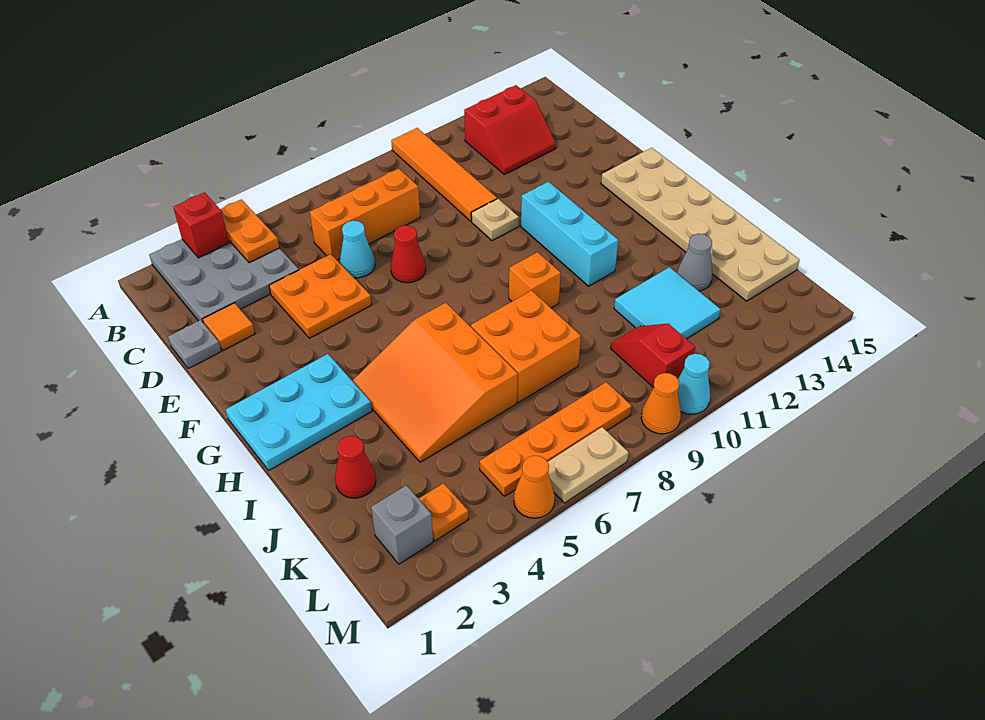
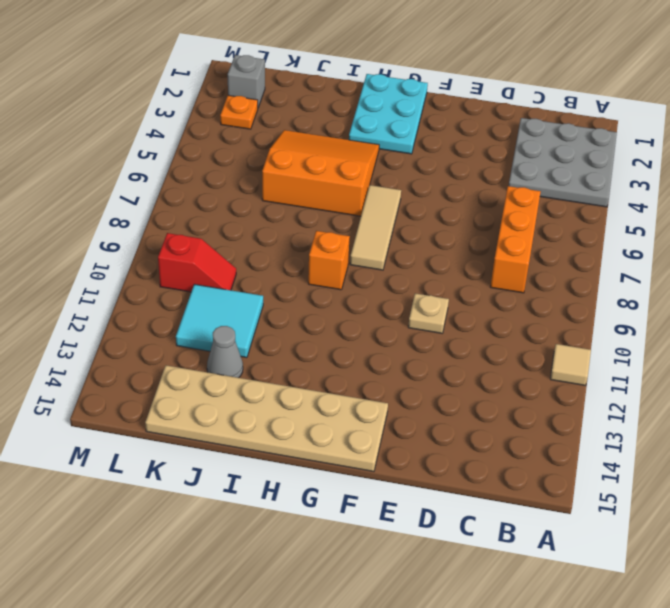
tan 1x1 tile [550,344,591,386] -> none
tan 1x3 tile [350,185,401,270] -> none
none -> orange 1x4 tile [391,128,497,221]
none -> red 2x2 slope [464,85,556,175]
none -> grey 1x1 plate [168,320,221,368]

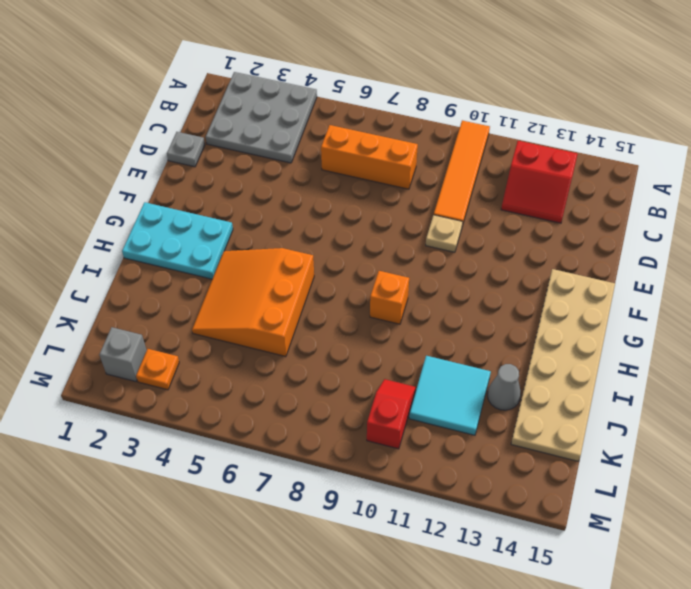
none -> orange 1x1 tile [203,303,255,350]
none -> orange 2x2 plate [269,254,372,338]
none -> cyan 1x1 cone [340,221,375,278]

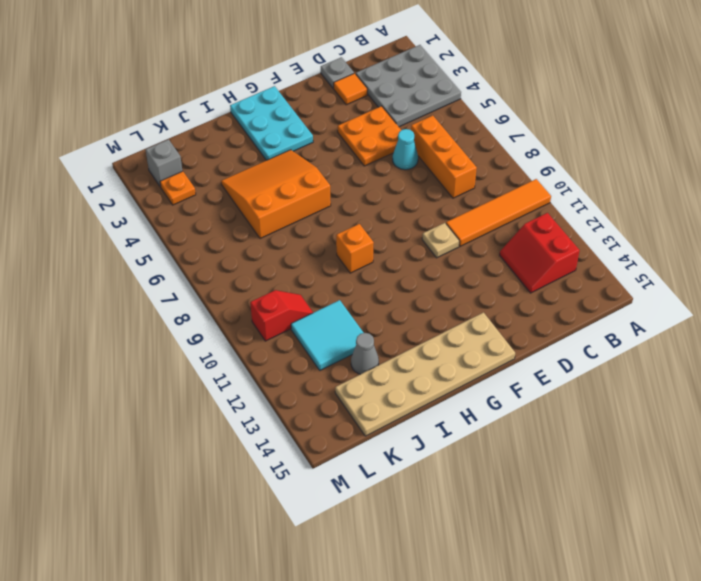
none -> red 1x1 cone [391,225,426,283]
none -> cyan 1x3 brick [521,182,618,286]
none -> orange 2x2 brick [471,291,581,403]

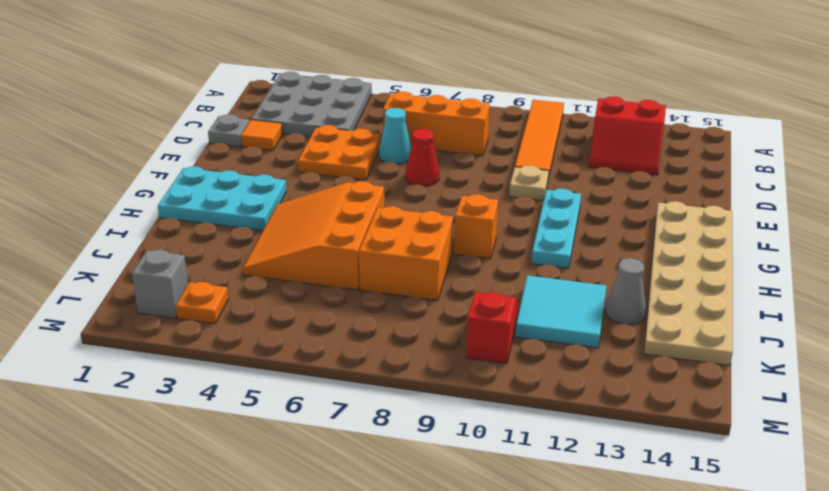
cyan 1x3 plate [532,189,581,268] -> cyan 1x3 brick [521,182,618,286]
none -> red 1x1 cone [335,436,376,498]
none -> orange 1x4 plate [480,382,632,496]
none -> orange 1x1 cone [514,456,555,518]

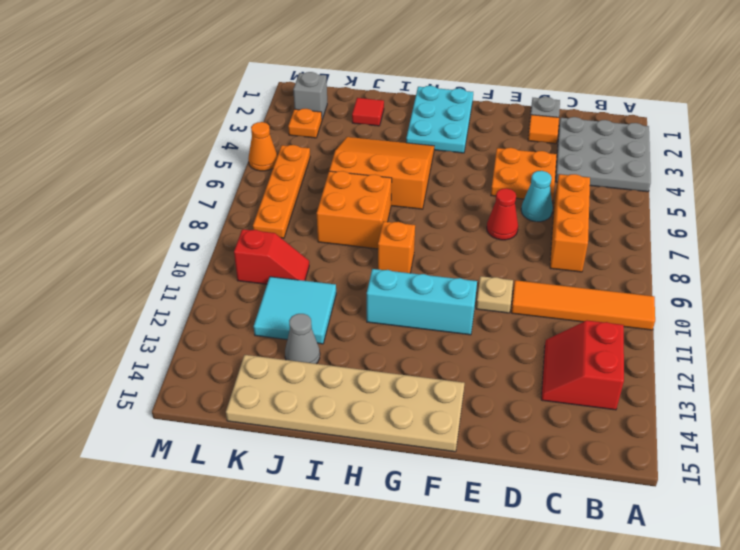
red 1x1 tile [352,98,384,126] -> red 1x1 cone [335,436,376,498]
none -> tan 1x2 plate [548,427,629,503]
none -> orange 1x1 cone [641,373,681,434]
none -> cyan 1x1 cone [678,354,710,414]

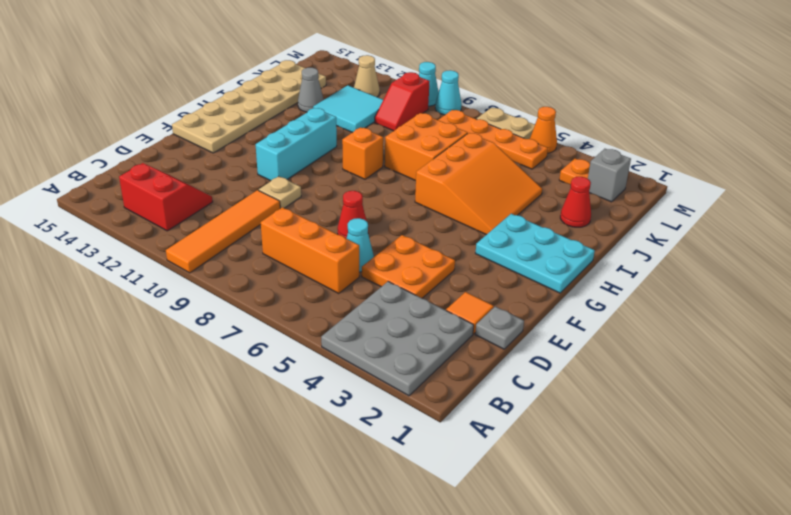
tan 1x1 cone [354,55,380,97] -> none
cyan 1x1 cone [435,70,462,115] -> orange 1x1 cone [641,373,681,434]
none -> red 1x1 brick [173,192,229,258]
none -> orange 1x2 plate [220,199,279,263]

